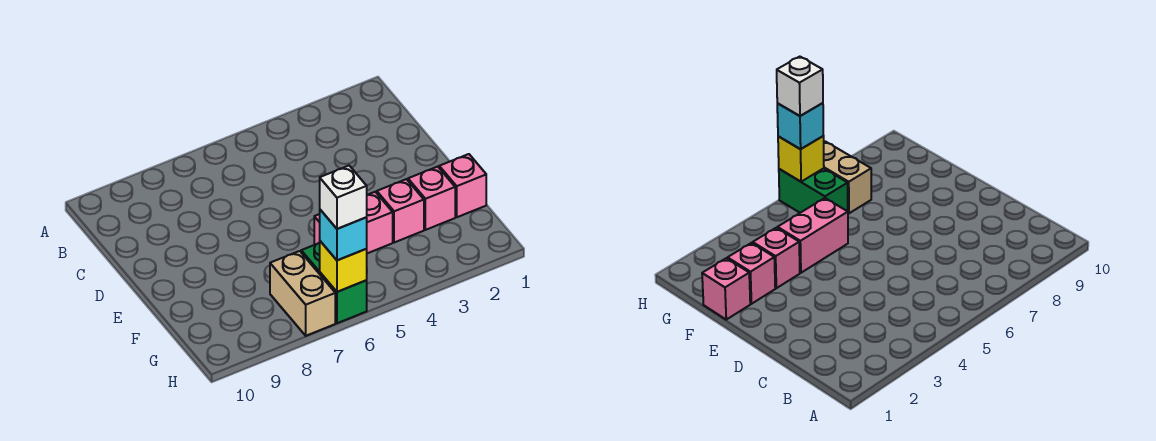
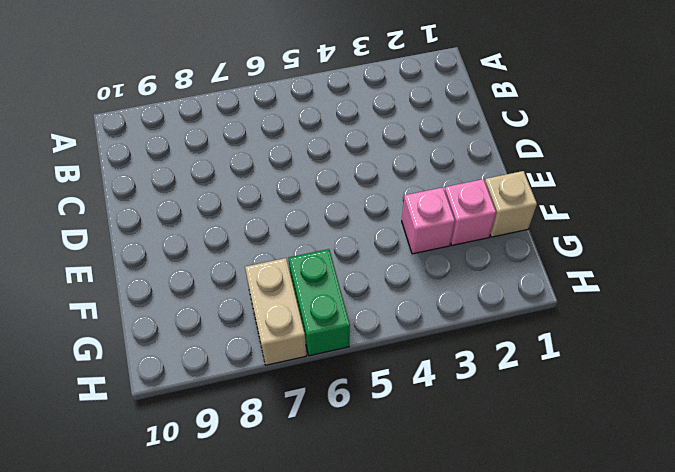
tan 1x1 brick [485,171,537,237] -> pink 1x1 brick [439,154,486,217]
none -> pink 1x2 brick [314,192,393,253]
none -> yellow 1x1 brick [320,241,367,292]

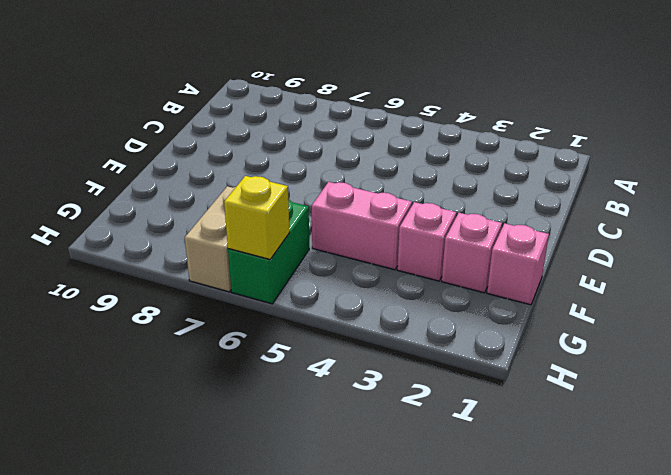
none -> cyan 1x1 brick [320,210,367,260]
none -> white 1x1 brick [320,166,367,229]

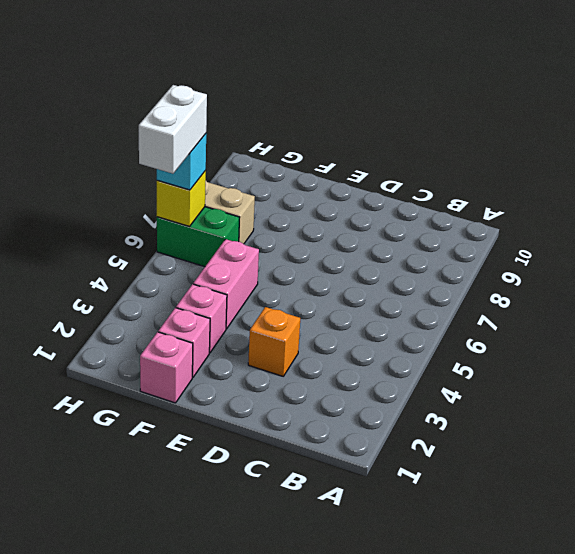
orange 1x1 brick [248,307,300,376] -> none
white 1x2 brick [139,85,207,174] -> white 1x1 brick [320,166,367,229]

